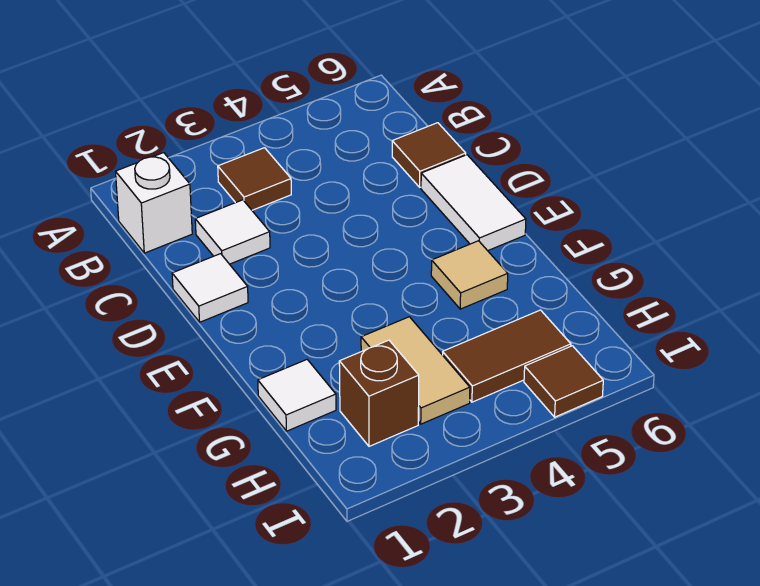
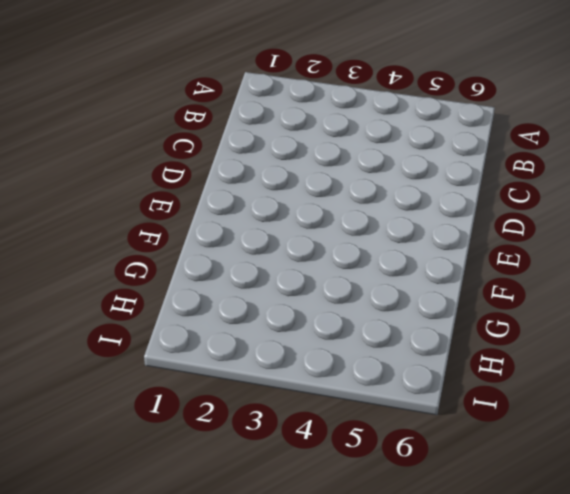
none -> white 1x1 brick [116,153,192,253]
none -> brown 1x1 tile [218,148,291,210]
none -> white 1x1 tile [195,200,270,264]

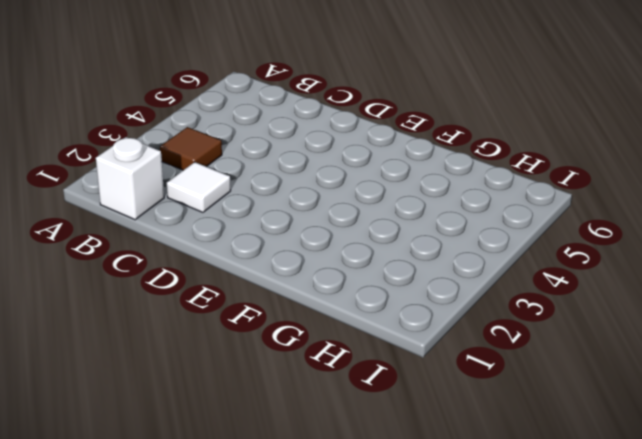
none -> brown 1x1 tile [392,123,466,187]
none -> white 1x1 tile [172,254,248,322]
none -> white 1x2 tile [421,155,526,251]

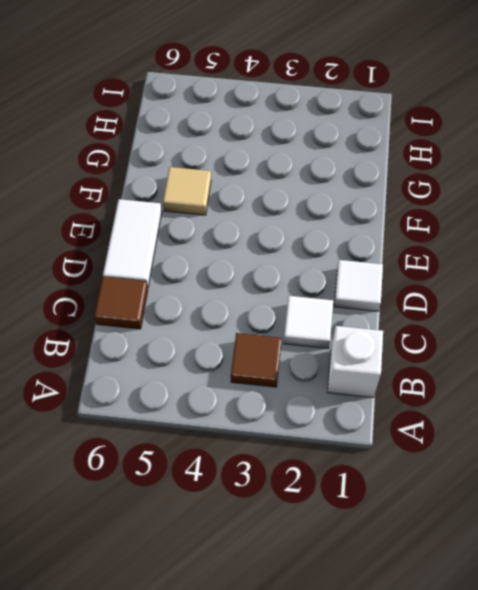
none -> white 1x1 tile [258,360,336,431]
none -> tan 1x2 tile [361,317,470,424]
none -> brown 1x1 brick [339,340,419,446]

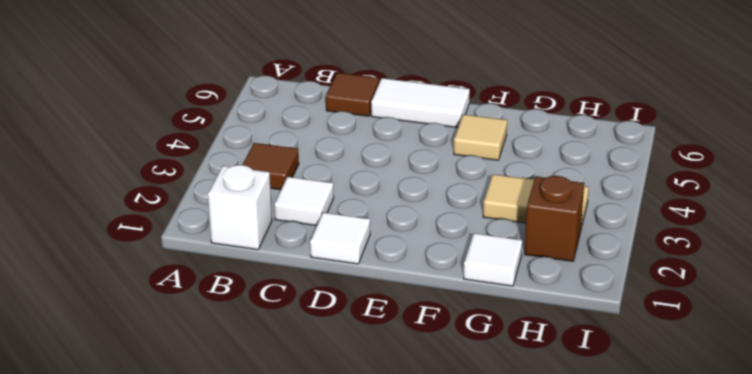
none -> brown 1x2 tile [443,310,571,402]
none -> brown 1x1 tile [524,346,603,417]

